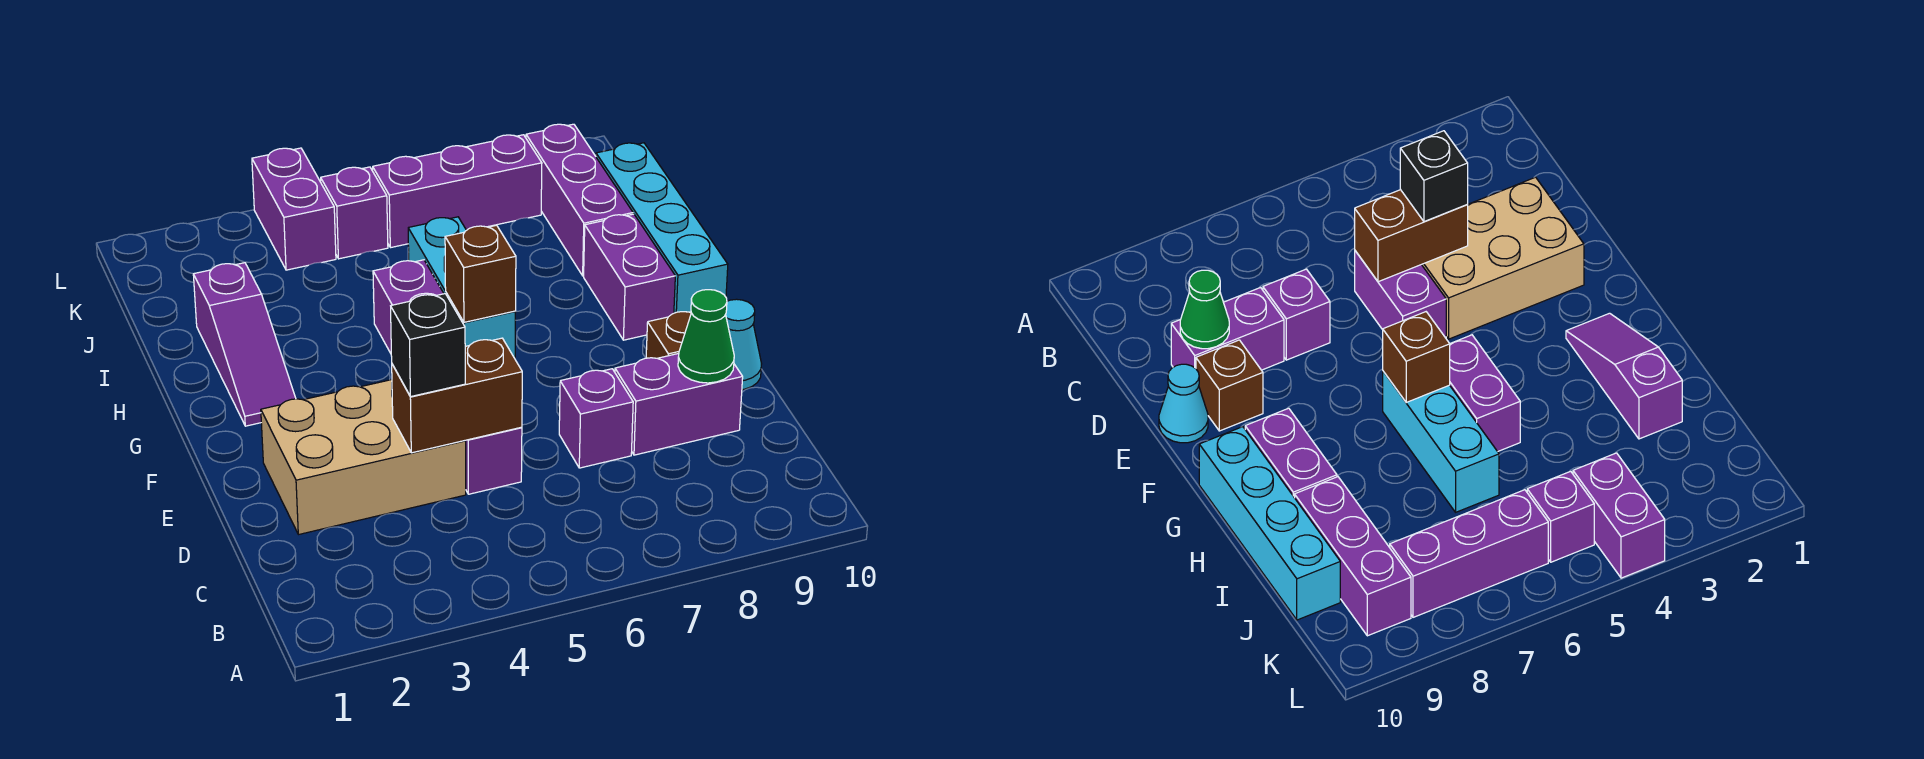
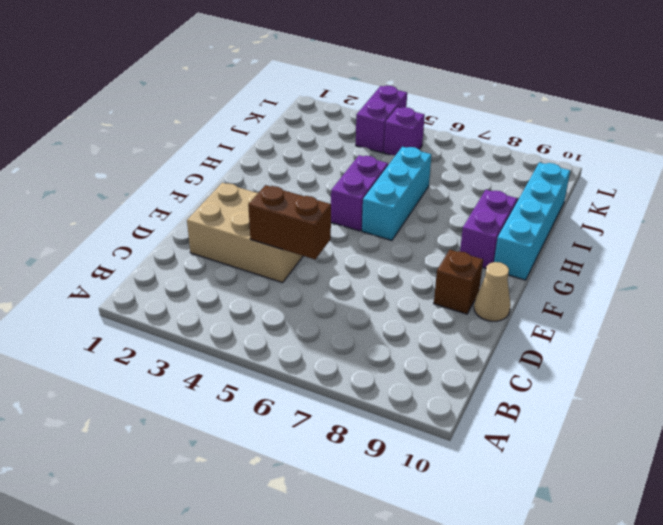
tan 1x1 cone [474,262,511,321] -> cyan 1x1 cone [726,299,762,390]
none -> purple 1x2 brick [465,427,522,494]
none -> purple 1x1 brick [559,369,633,468]
none -> purple 1x2 brick [615,353,743,455]

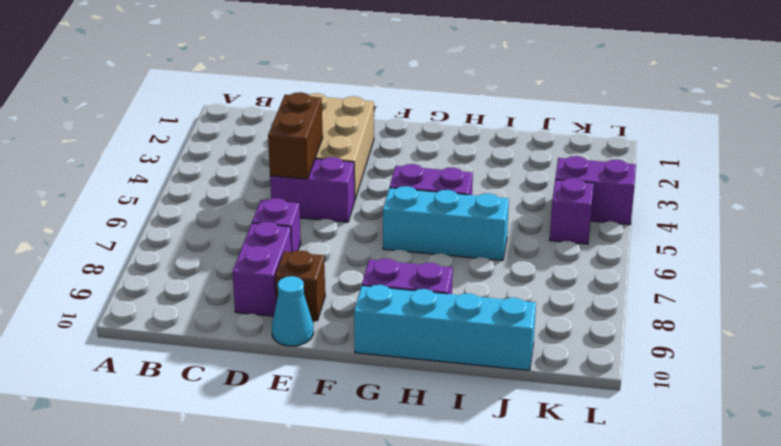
none -> purple 1x3 slope [193,263,296,426]
none -> purple 1x3 brick [526,124,633,276]
none -> purple 1x3 brick [373,135,542,248]

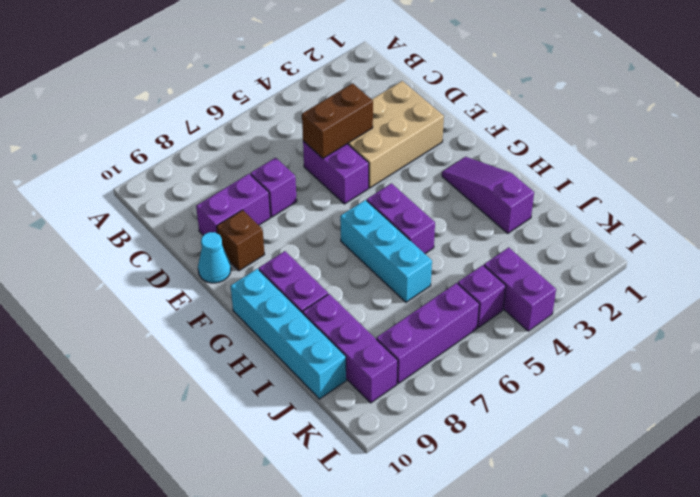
none -> green 1x1 cone [678,290,734,383]
none -> brown 1x1 brick [445,225,516,322]
none -> black 1x1 brick [391,294,465,397]

